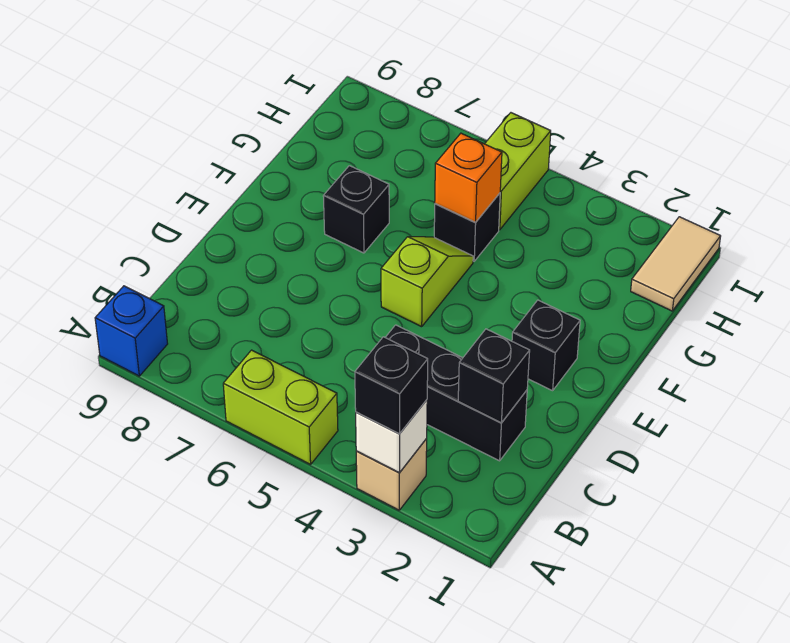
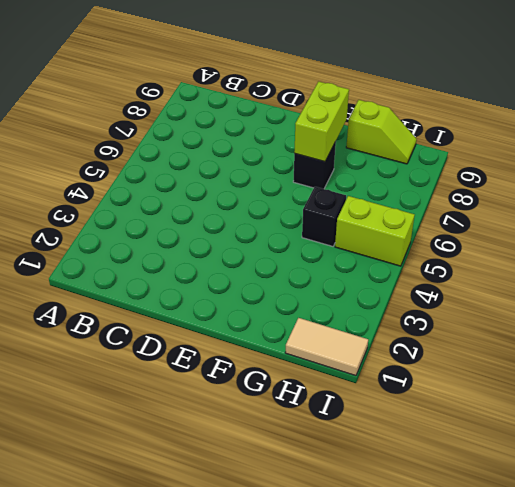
lime 1x2 brick [294,82,349,162] -> lime 1x2 brick moved to [223,350,338,464]
lime 1x2 slope [346,100,417,164] -> lime 1x2 slope moved to [381,237,473,327]
none -> tan 1x1 brick [356,439,427,510]
none -> blue 1x1 brick [95,286,168,376]
none -> black 1x3 brick [385,325,527,461]

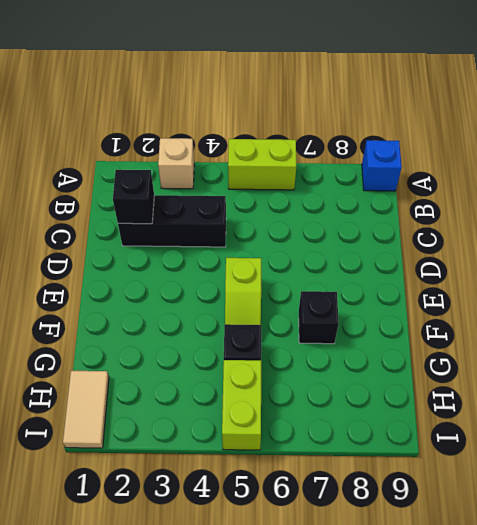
none -> black 1x1 brick [512,300,580,391]
none -> white 1x1 brick [356,400,427,473]
none -> orange 1x1 brick [435,133,502,223]

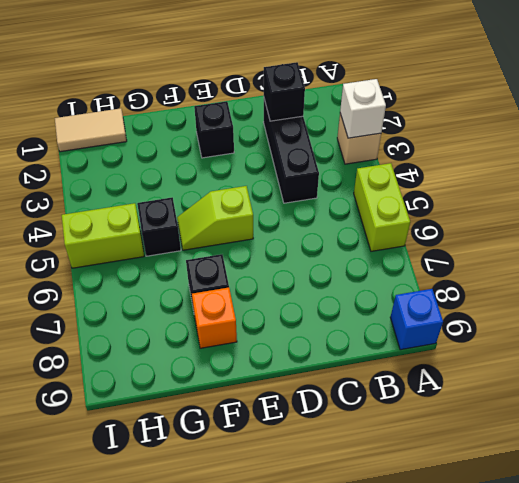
orange 1x1 brick [192,288,237,348] -> orange 1x1 brick moved to [435,133,502,223]
none -> black 1x1 brick [355,337,428,434]

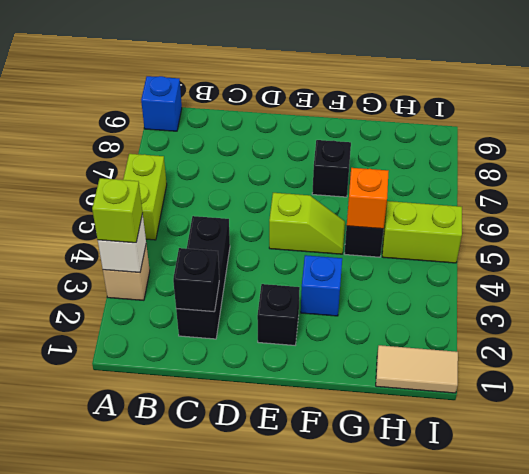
lime 1x1 brick [92,178,143,243] -> black 1x1 brick [355,337,428,434]
blue 1x1 brick [301,255,342,316] -> none

